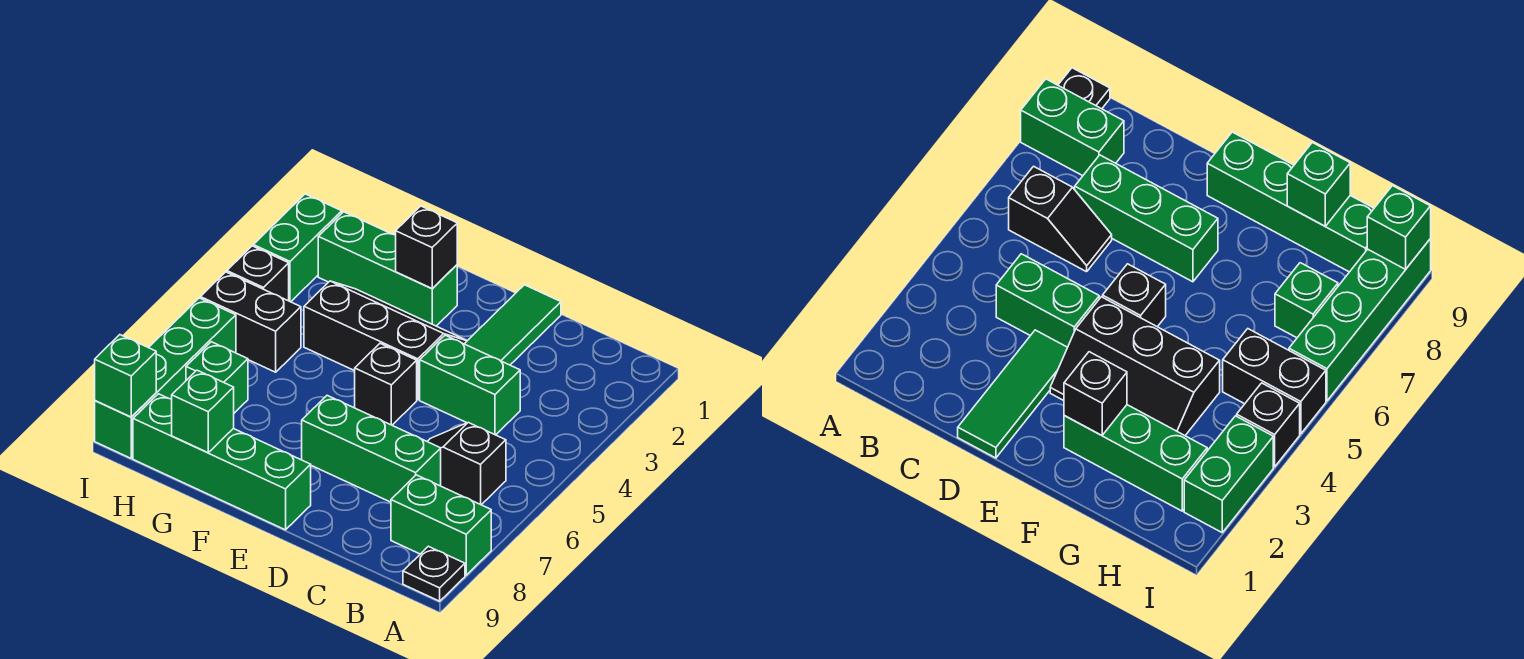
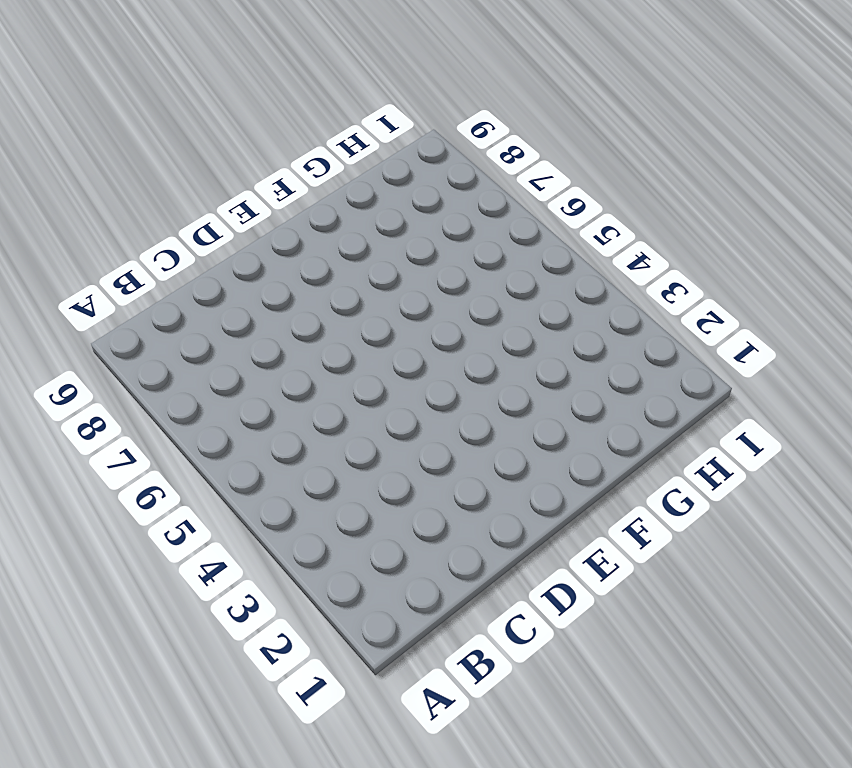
none -> green 1x2 brick [391,475,491,575]
none -> black 1x1 plate [403,546,465,601]
none -> black 1x2 slope [427,423,506,505]

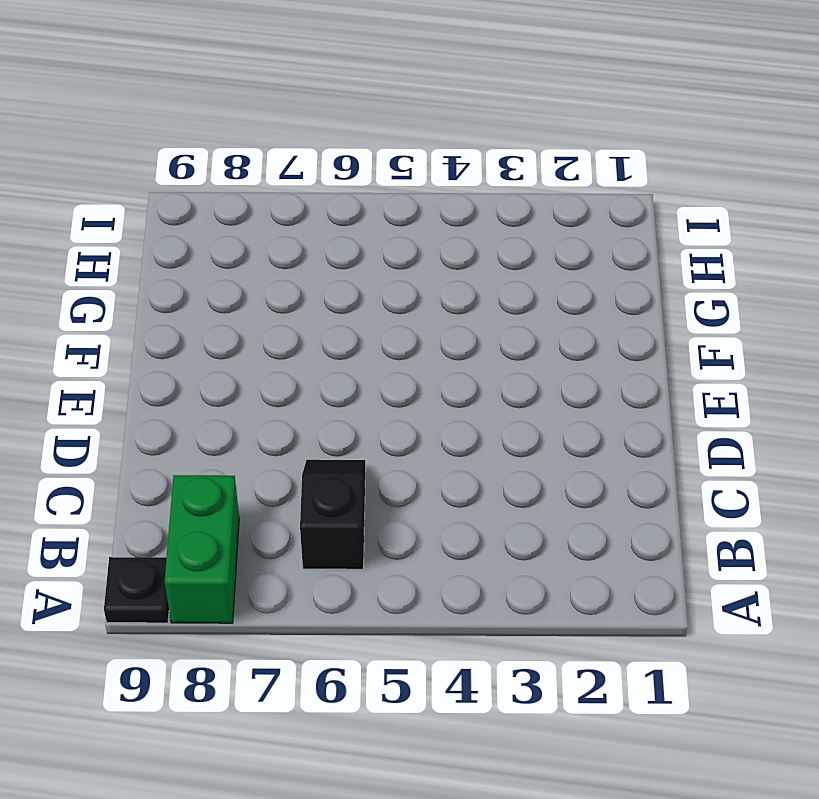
none -> green 1x2 brick [420,335,520,435]
none -> green 1x3 brick [302,396,441,502]
none -> green 1x3 tile [465,285,561,365]

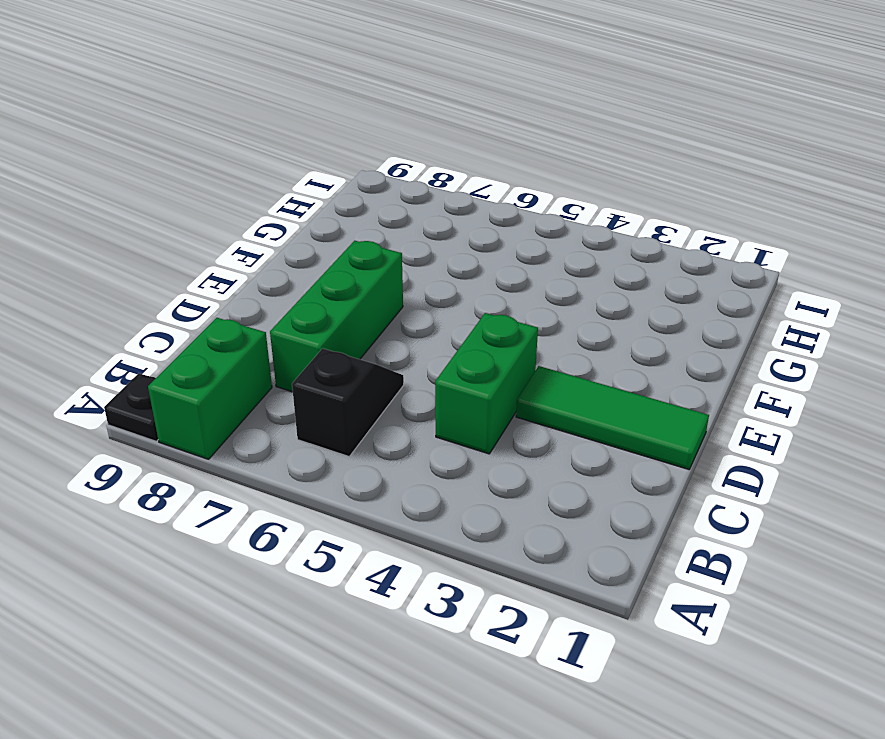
none -> black 2x3 slope [304,281,467,400]
none -> black 1x1 brick [355,344,417,425]
none -> green 1x4 brick [133,394,311,530]

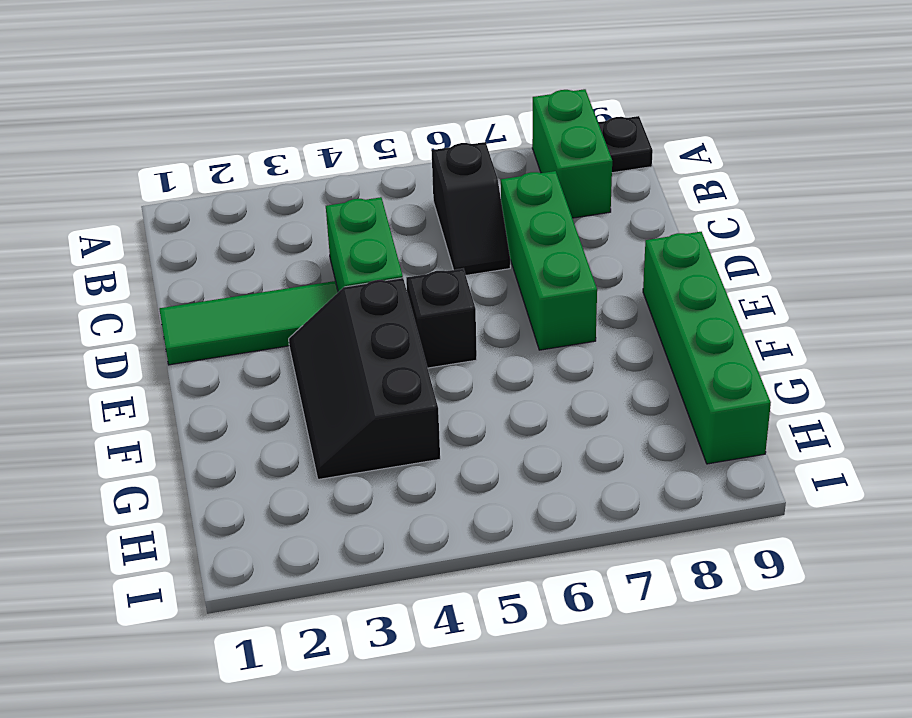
none -> green 1x3 brick [318,212,457,326]
none -> black 1x2 brick [200,272,301,372]
none -> green 1x1 brick [186,342,248,413]

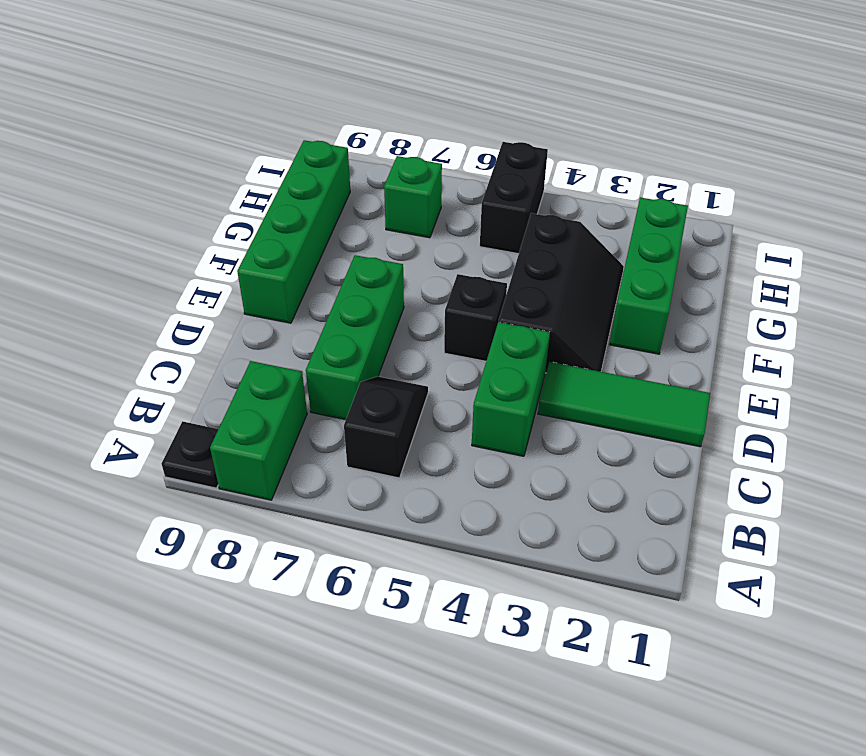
none -> green 1x2 brick [253,194,342,302]
none -> black 1x1 brick [227,246,289,301]
none -> green 1x4 brick [95,298,236,458]

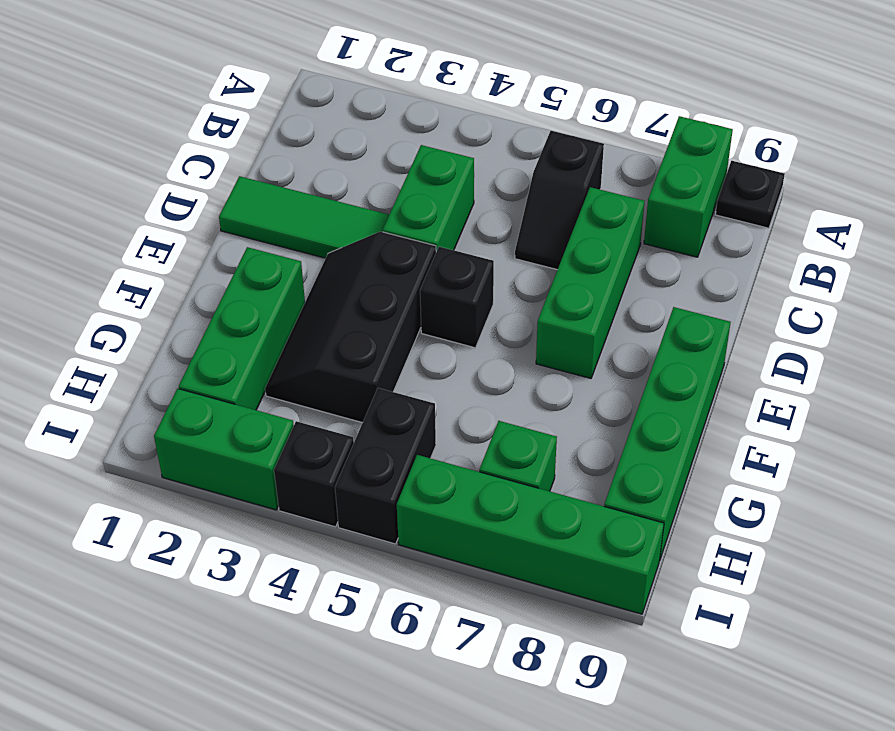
none -> black 1x1 brick [396,206,457,289]
none -> green 1x1 brick [172,370,234,452]
none -> green 1x1 brick [95,335,156,417]

